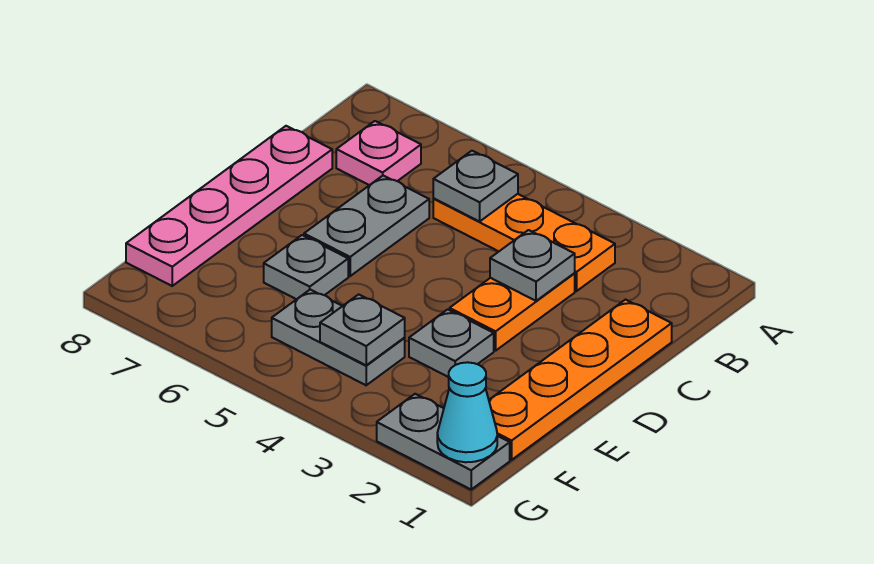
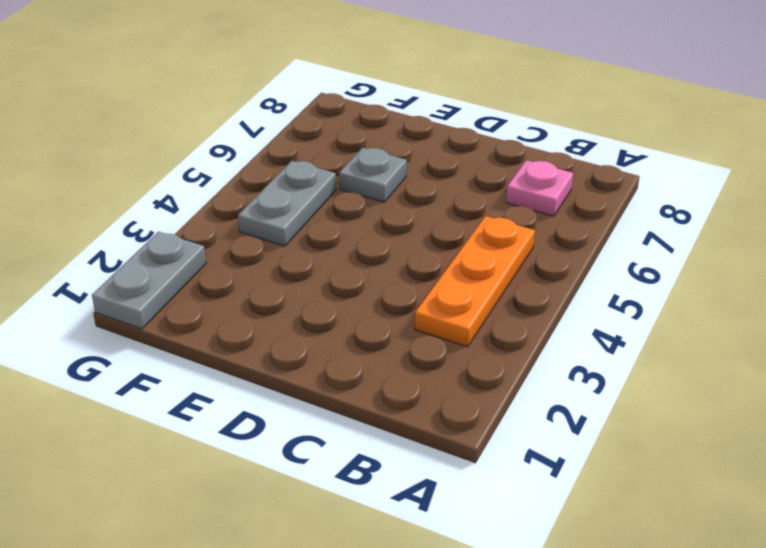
none -> orange 1x4 plate [489,300,672,460]
none -> orange 1x2 plate [450,274,575,351]
none -> grey 1x2 plate [304,176,429,276]

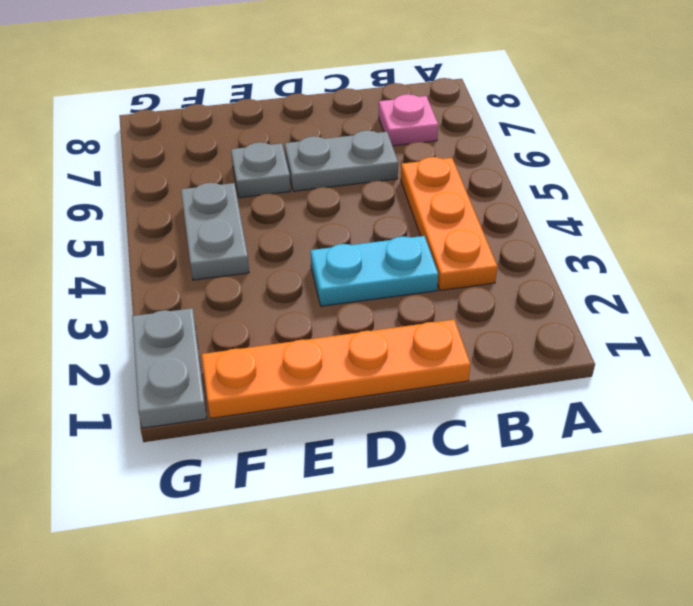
cyan 1x2 plate [311,236,438,306] -> orange 1x2 plate [450,274,575,351]
none -> pink 1x4 plate [126,126,332,286]
none -> grey 1x1 plate [409,309,494,377]
none -> grey 1x1 plate [433,151,518,222]

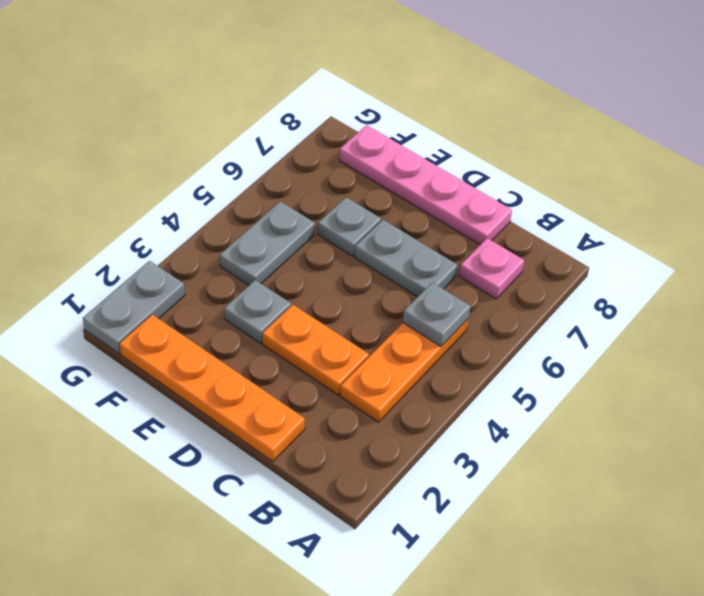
none -> grey 1x1 plate [490,230,575,301]
none -> grey 1x1 plate [320,294,405,365]
none -> cyan 1x1 cone [437,362,497,462]

